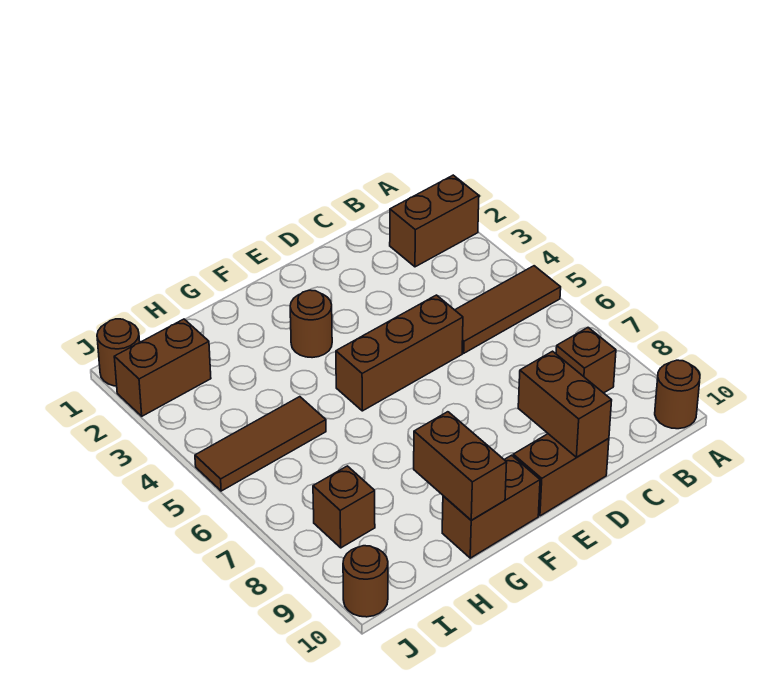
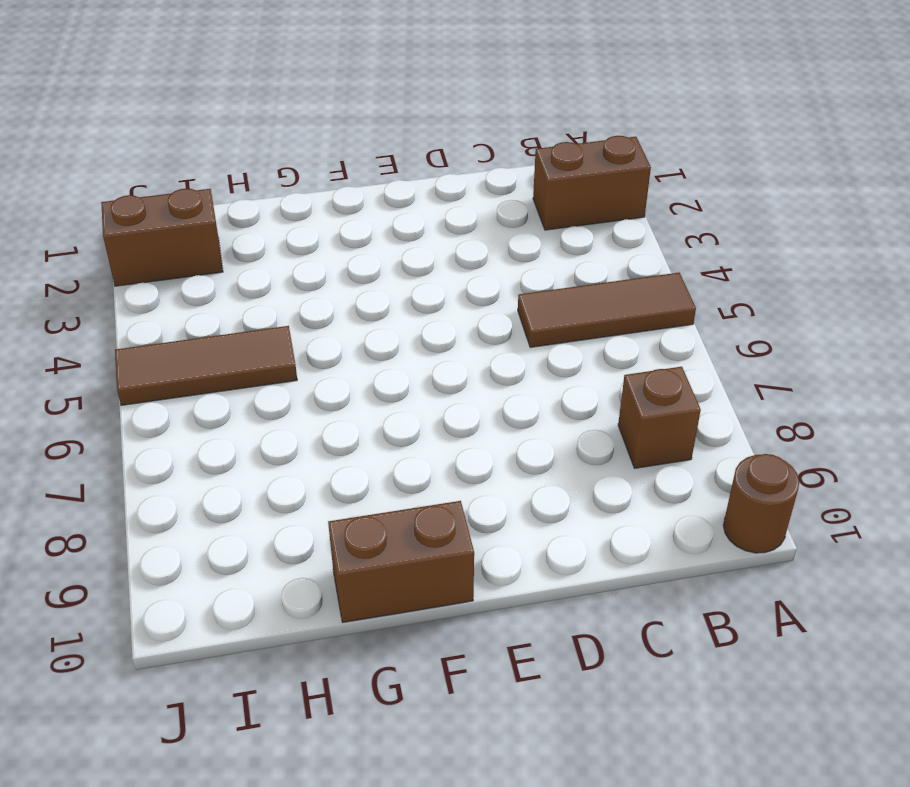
none -> brown 1x3 brick [336,295,463,411]
none -> brown 1x2 brick [513,434,609,516]
none -> brown 1x1 round brick [290,290,332,358]

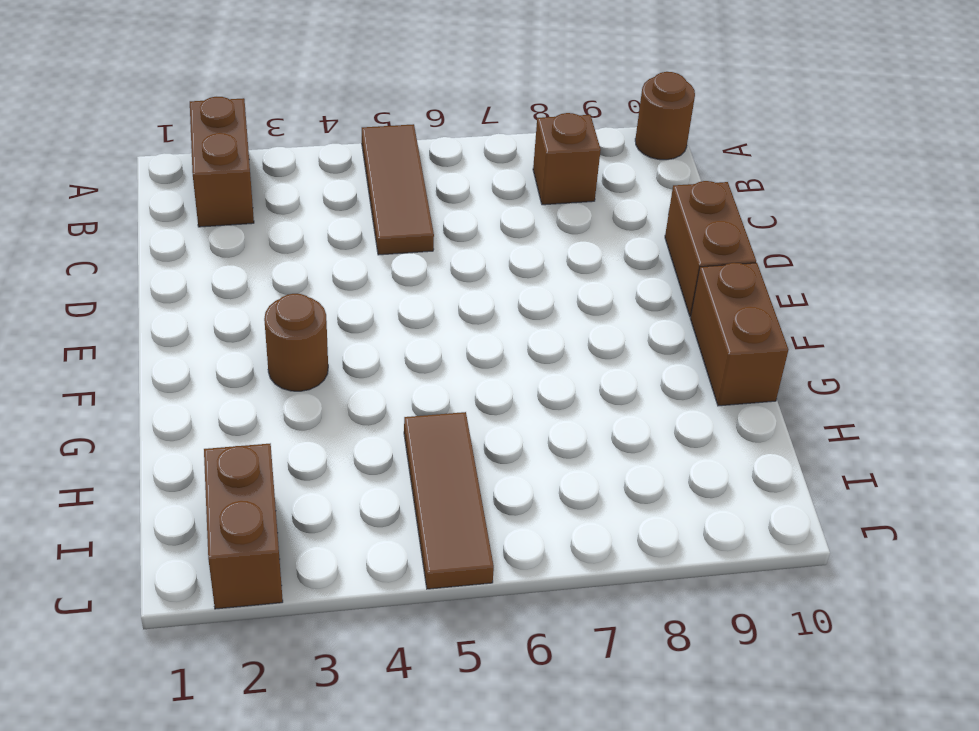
none -> brown 1x3 brick [336,295,463,411]
none -> brown 1x1 brick [313,466,375,548]
none -> brown 1x1 round brick [97,319,140,386]

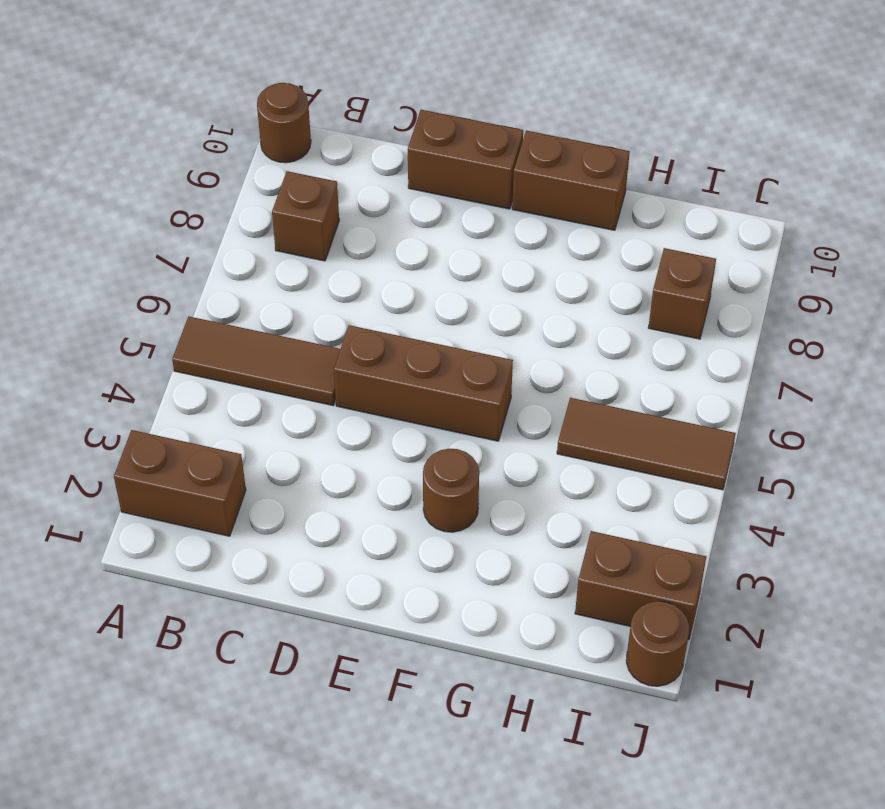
none -> brown 1x1 round brick [343,546,388,617]
none -> brown 1x2 brick [518,351,612,457]
none -> brown 1x2 brick [414,412,507,520]

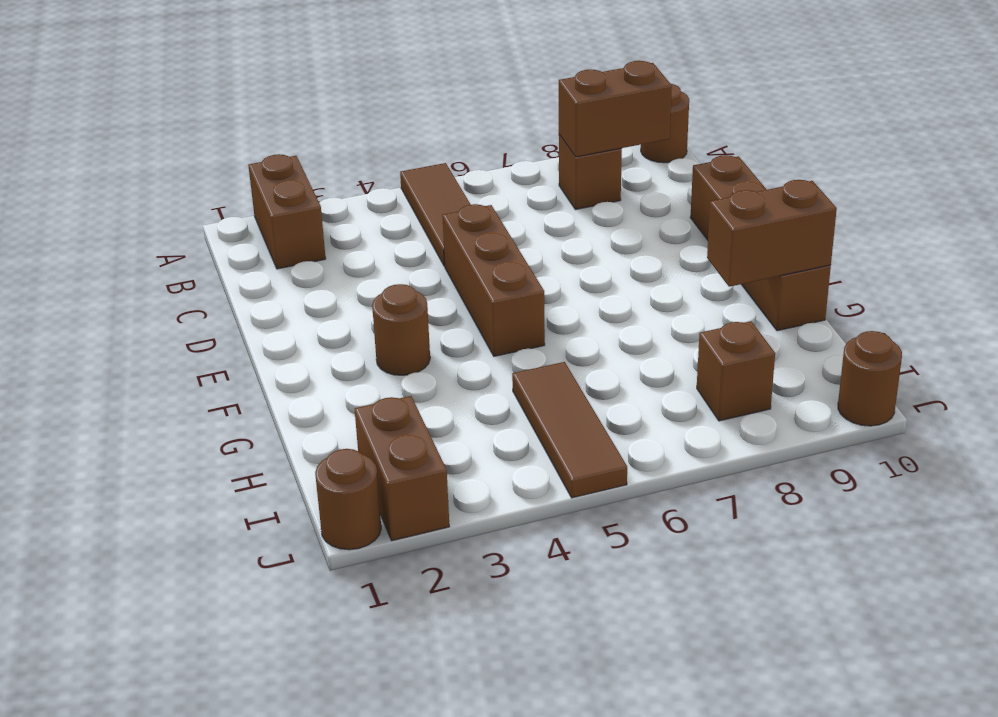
brown 1x2 brick [559,61,672,157] -> brown 1x2 brick moved to [518,351,612,457]

